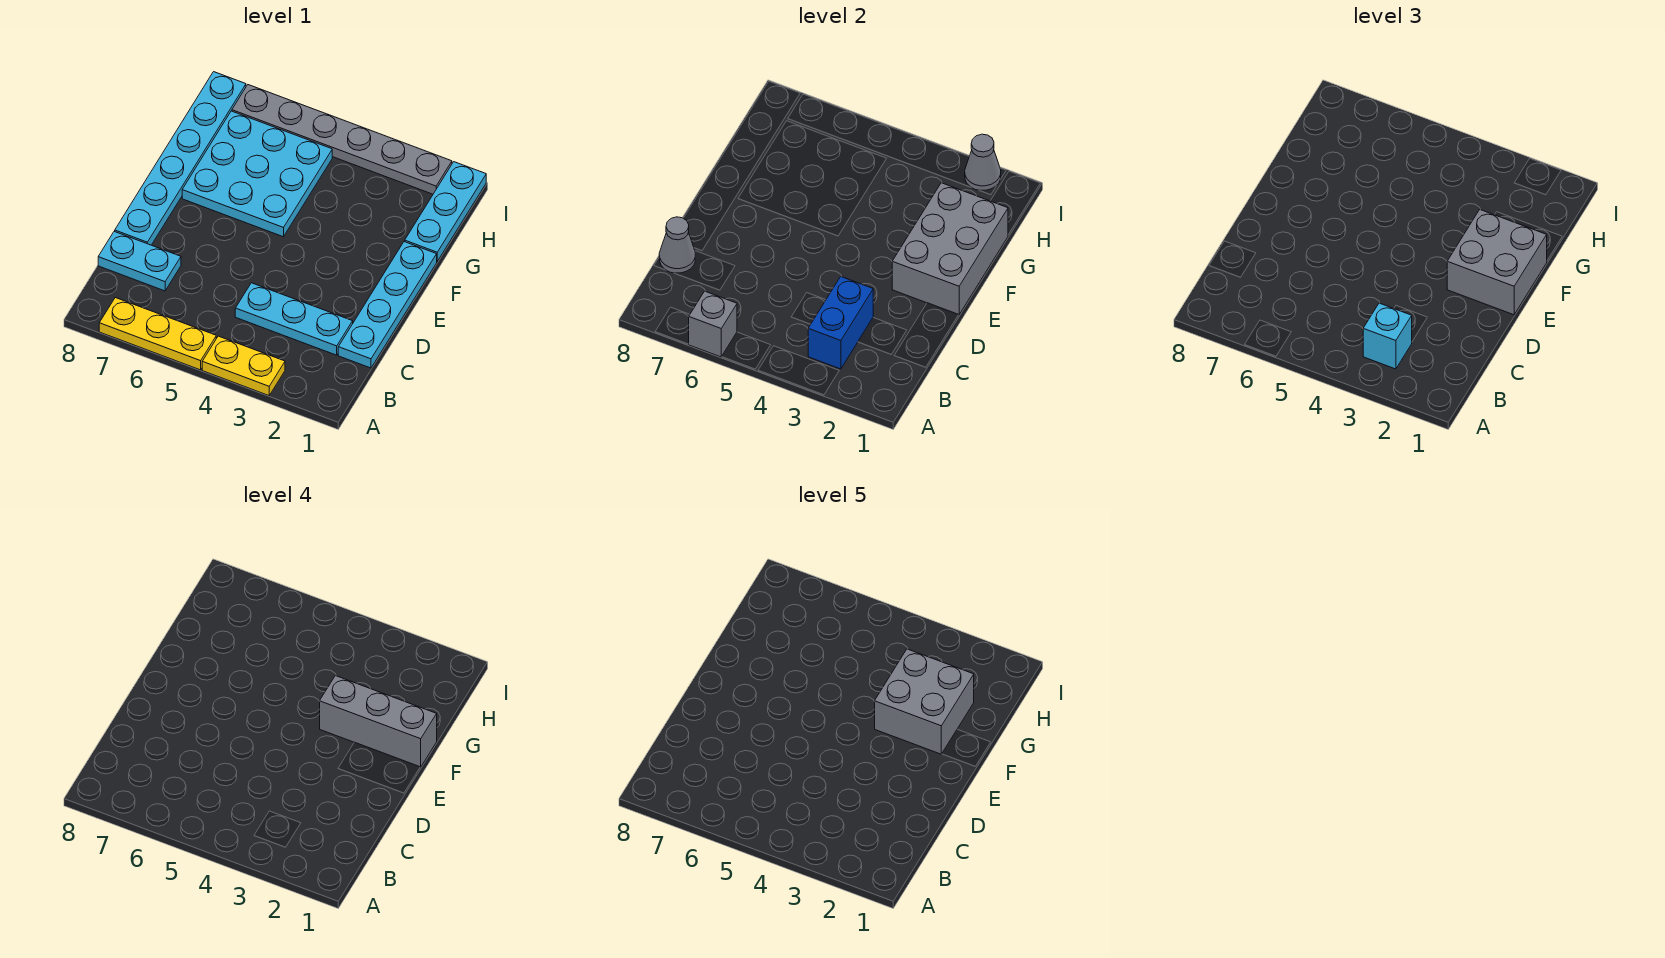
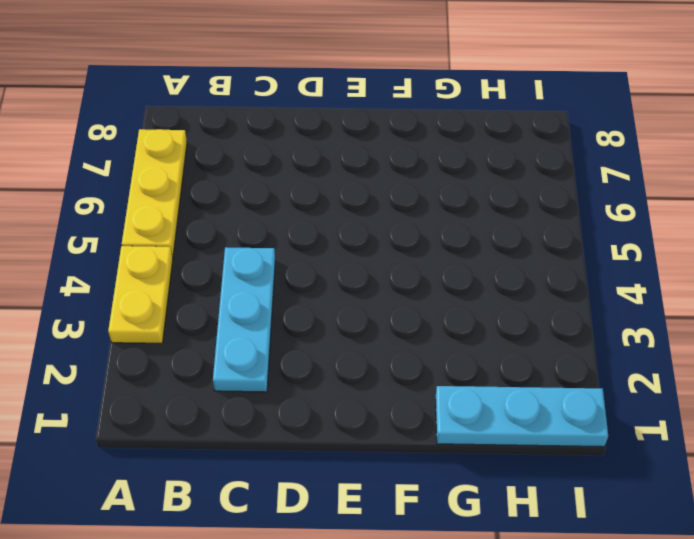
none -> cyan 1x4 plate [338,242,437,368]
none -> cyan 1x2 plate [98,231,181,291]
none -> cyan 1x6 plate [115,72,246,245]

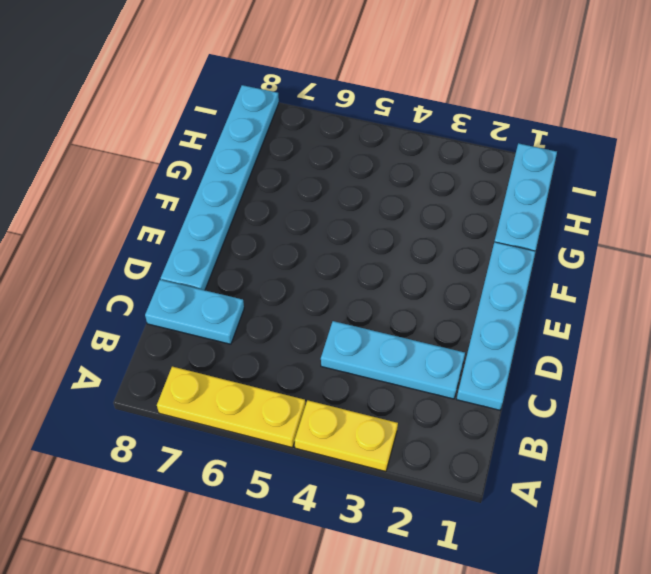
none -> cyan 3x3 plate [182,111,332,237]
none -> grey 1x6 plate [232,85,452,194]
none -> grey 1x1 brick [689,291,737,357]

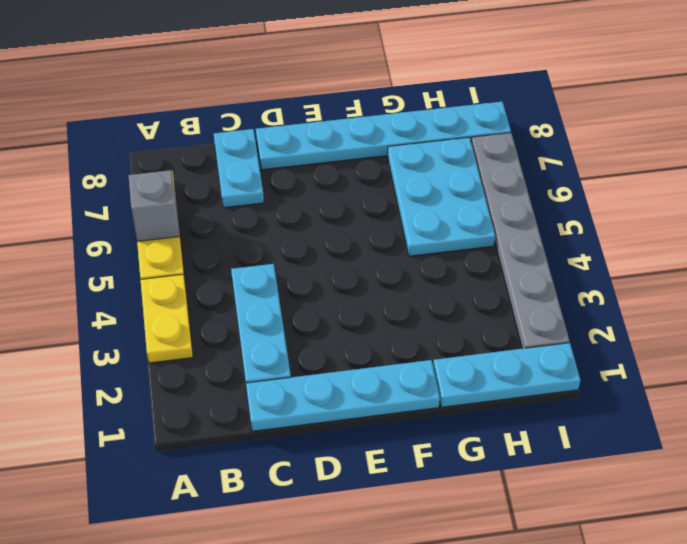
cyan 2x3 plate [388,137,495,256] -> cyan 3x3 plate [182,111,332,237]
none -> blue 1x2 brick [808,277,873,369]
none -> grey 1x1 cone [659,217,695,273]
none -> grey 2x3 brick [892,183,1008,314]

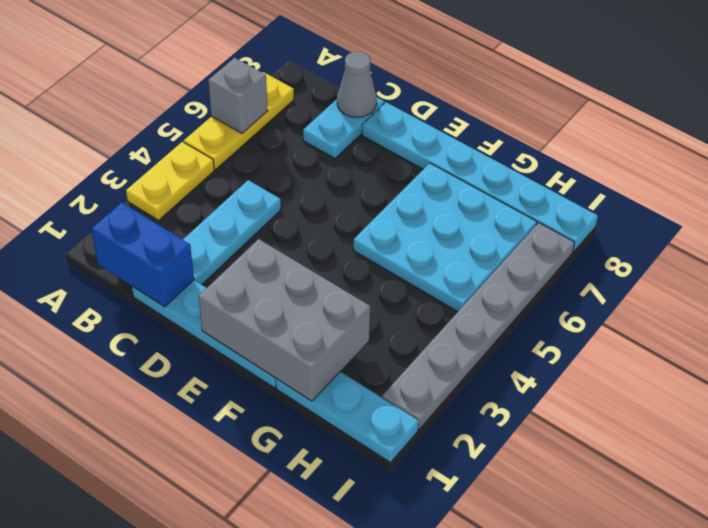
blue 1x2 brick [91,202,194,307] -> blue 1x2 brick moved to [808,277,873,369]
none -> grey 1x1 cone [965,134,1001,190]
none -> cyan 1x1 brick [1363,303,1412,369]
none -> grey 2x2 brick [1447,210,1547,315]

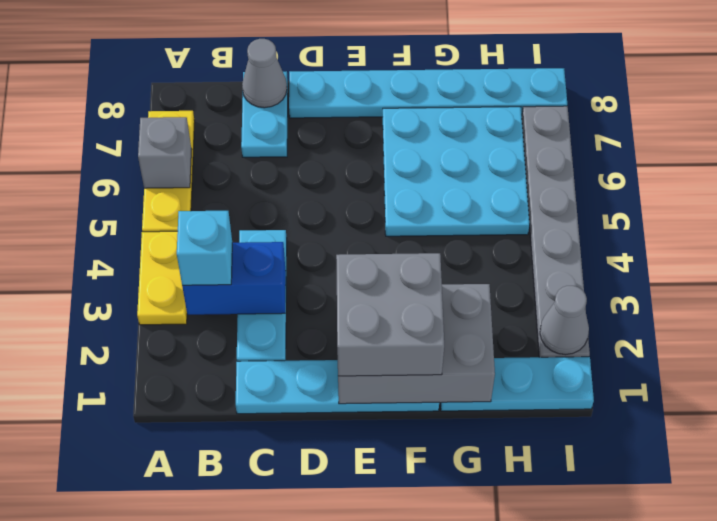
none -> grey 1x3 brick [320,676,437,767]
none -> grey 2x2 brick [875,649,974,754]

